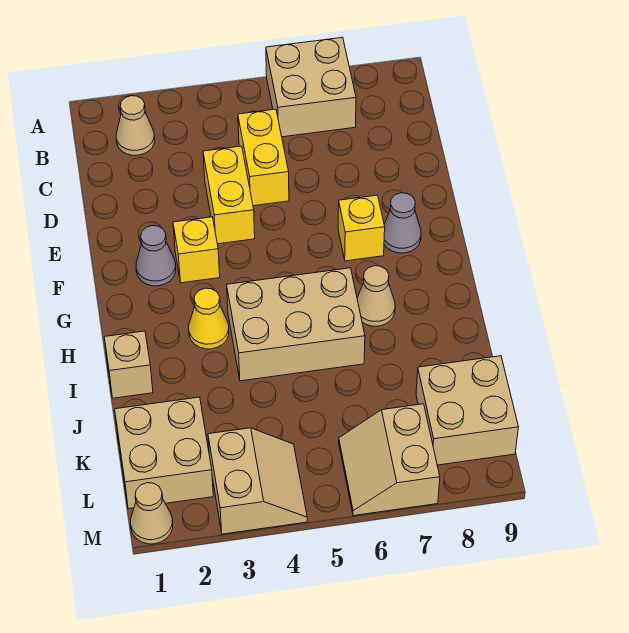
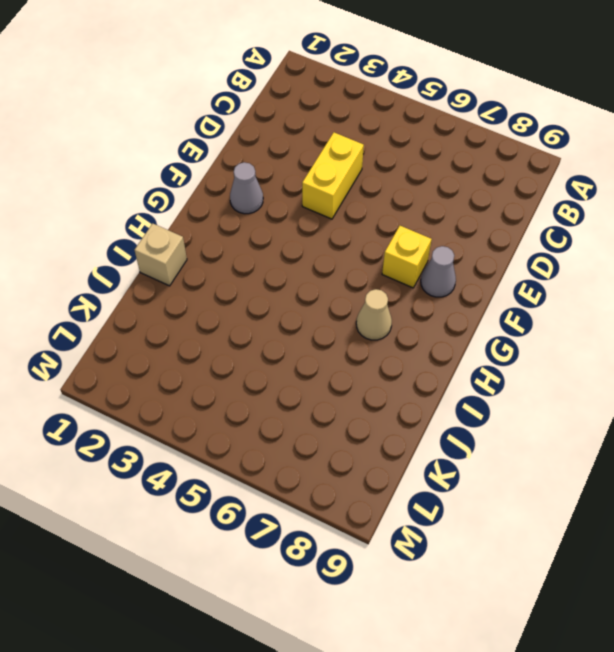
none -> tan 2x2 brick [266,38,356,137]
none -> tan 1x1 cone [116,96,155,155]
none -> yellow 1x2 brick [238,109,289,206]

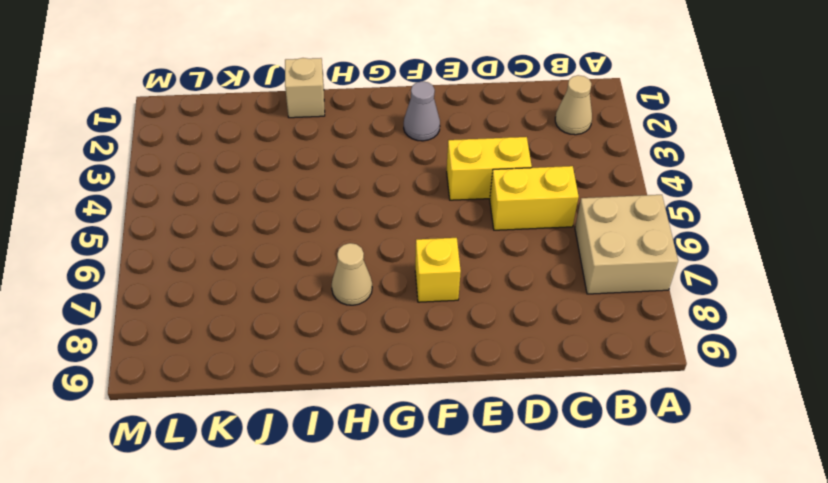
none -> yellow 1x1 brick [173,217,220,283]
none -> grey 1x1 cone [384,193,421,253]
none -> yellow 1x1 cone [189,288,229,349]

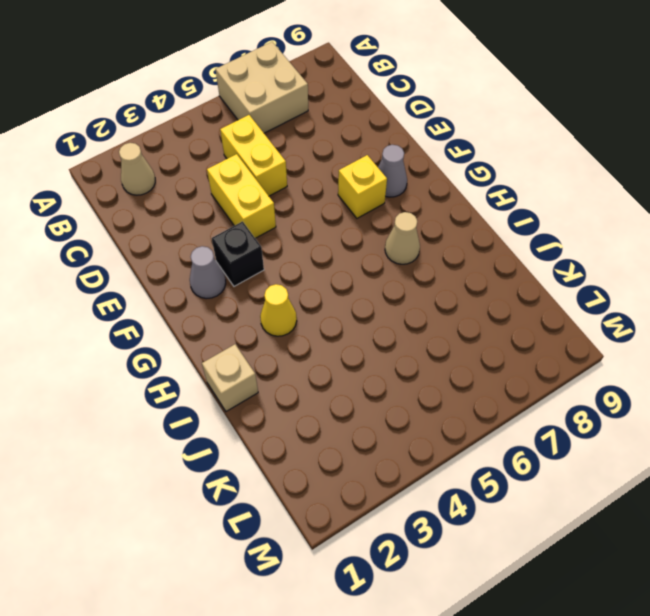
black 1x1 brick [212,221,264,286] -> yellow 1x1 brick [173,217,220,283]
none -> tan 2x3 brick [227,268,365,381]
none -> tan 2x2 brick [115,397,213,509]
none -> tan 2x2 brick [416,356,518,465]

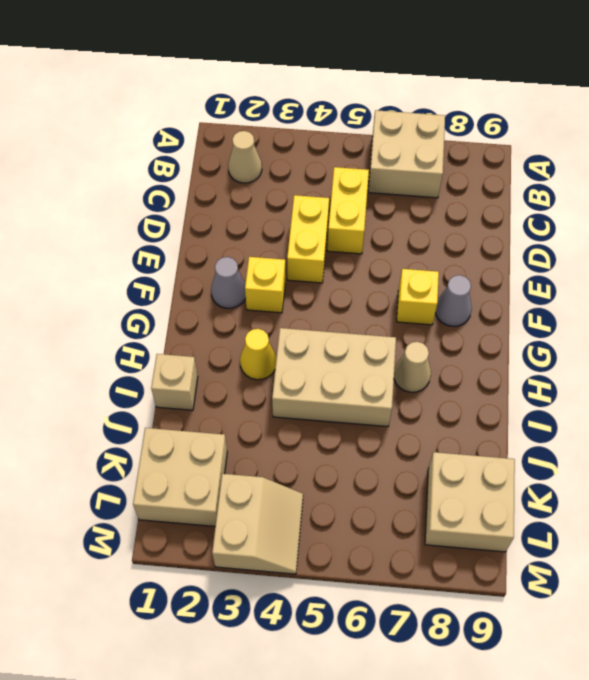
none -> tan 2x2 slope [339,404,440,516]
none -> tan 1x1 cone [130,483,173,544]

